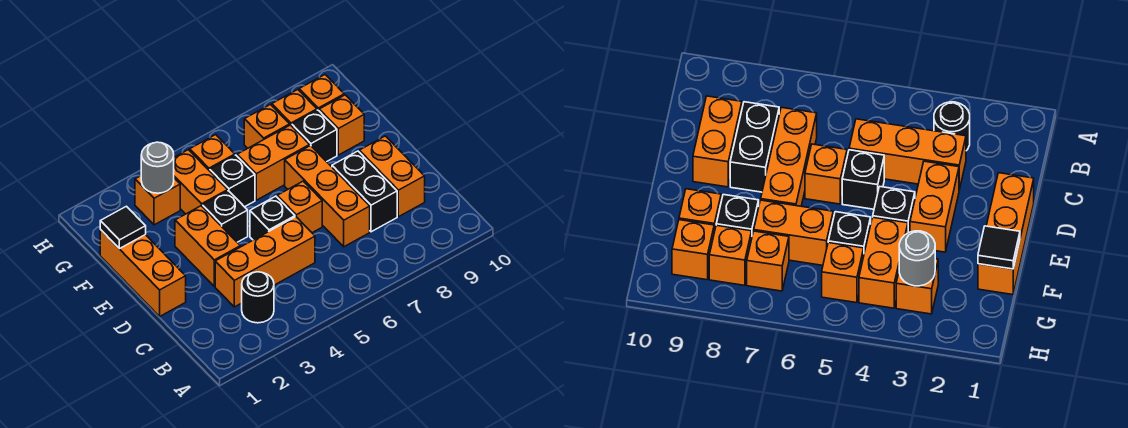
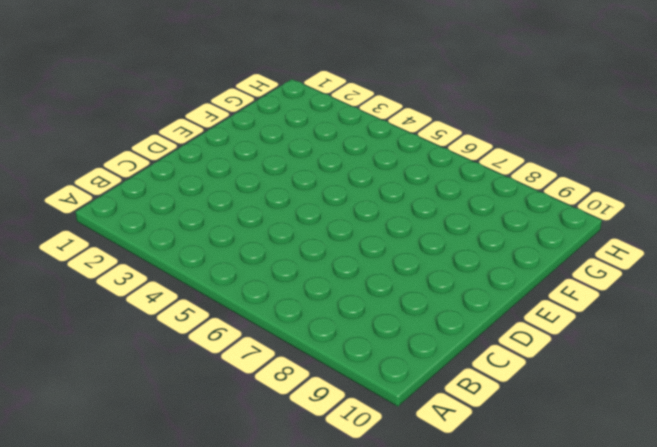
none -> black 1x1 round brick [242,272,274,323]
none -> orange 1x3 brick [215,217,315,307]
none -> orange 1x3 brick [285,146,370,247]

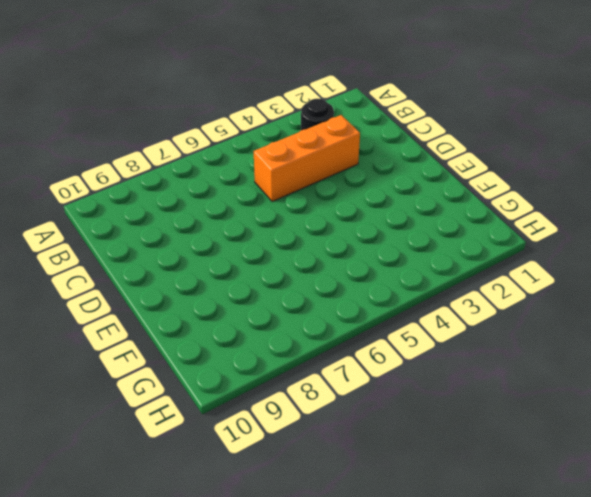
none -> orange 1x3 brick [285,146,370,247]
none -> black 1x2 brick [332,151,397,232]
none -> orange 1x2 brick [359,136,425,217]

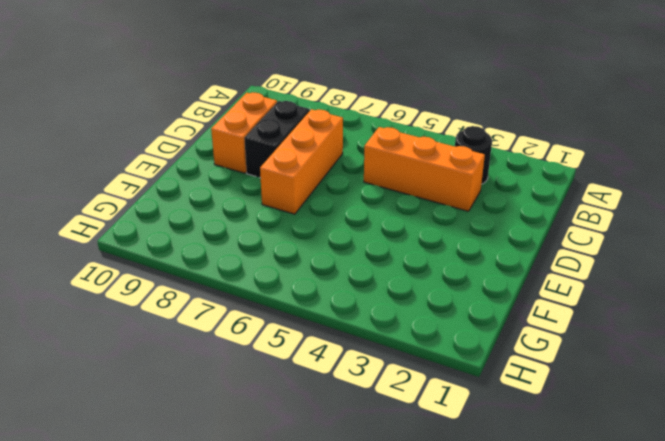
none -> orange 1x3 brick [100,230,186,316]
none -> orange 1x2 brick [175,206,240,286]
none -> black 1x1 brick [250,196,295,240]

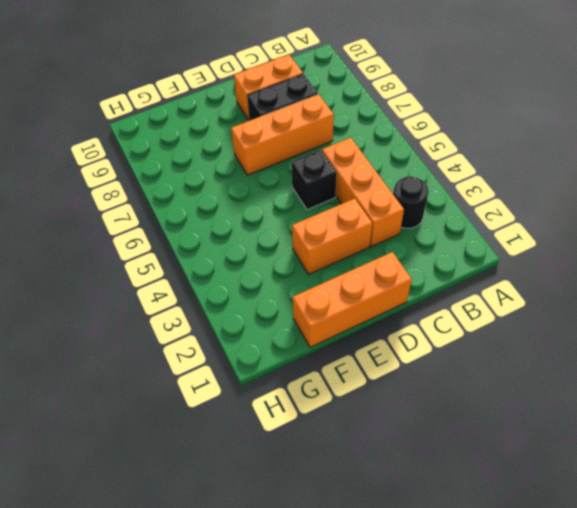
none -> orange 1x1 brick [277,181,322,233]
none -> black 1x1 brick [203,191,248,242]
none -> orange 1x2 brick [174,150,228,214]

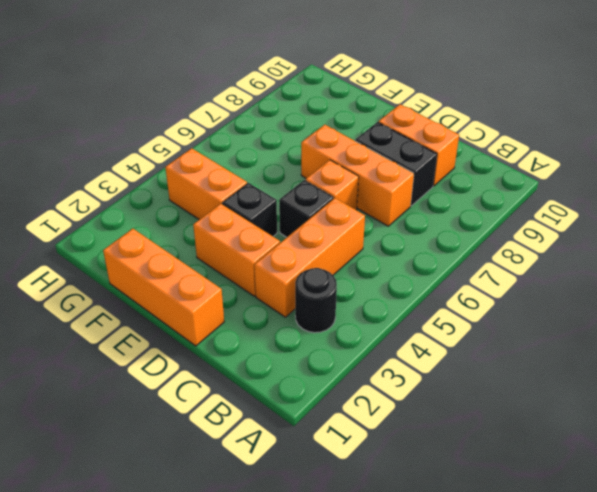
none -> black 1x1 brick [210,155,255,207]
none -> orange 1x2 brick [237,125,310,200]
none -> black 1x1 brick [292,110,337,162]

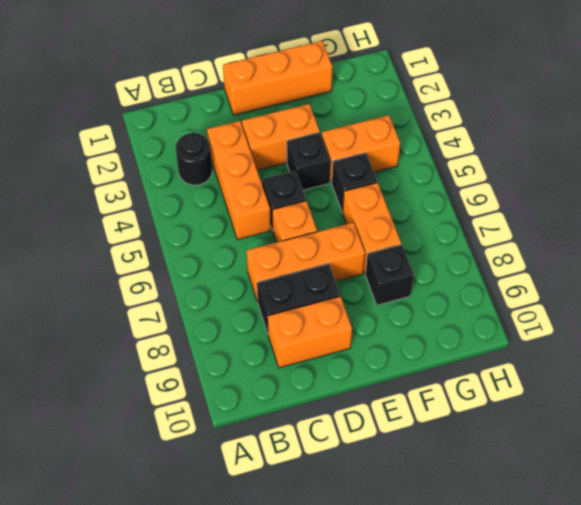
none -> orange 1x1 brick [319,95,364,155]
none -> orange 1x1 brick [135,176,180,225]
none -> orange 1x1 brick [190,135,235,171]

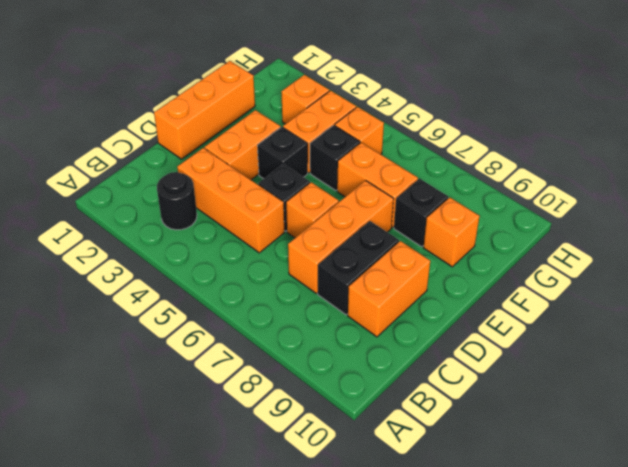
none -> orange 1x1 brick [244,105,290,148]
none -> orange 1x1 brick [272,90,317,126]
none -> orange 1x1 brick [299,75,344,110]

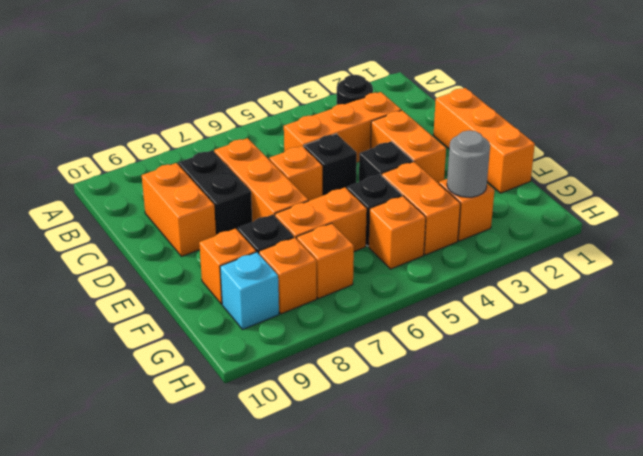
cyan 1x1 brick [220,252,279,329] -> orange 1x1 brick [299,75,344,110]
none -> black 1x1 tile [100,206,146,249]

